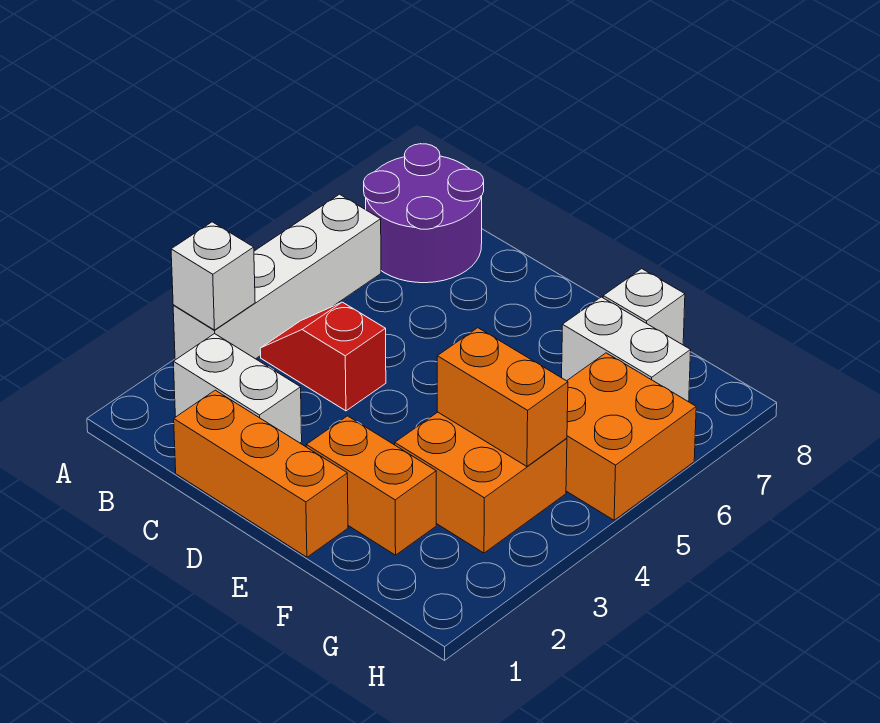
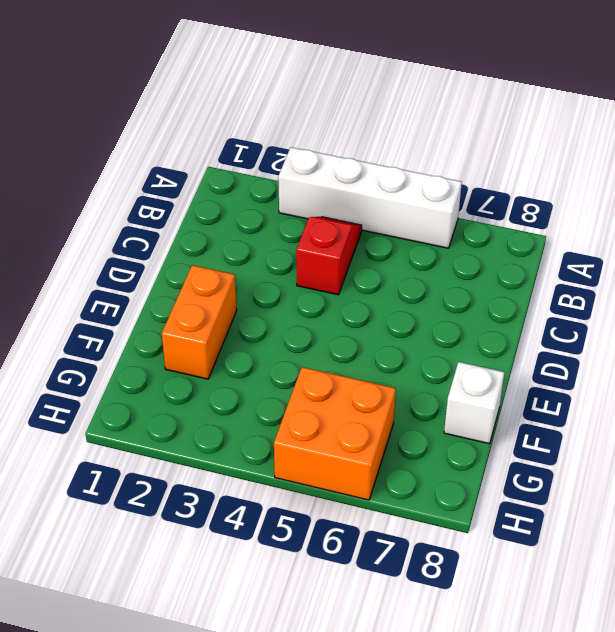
none -> purple 2x2 round brick [364,144,484,283]
none -> white 1x2 brick [173,334,302,443]
none -> orange 1x3 brick [174,390,348,557]

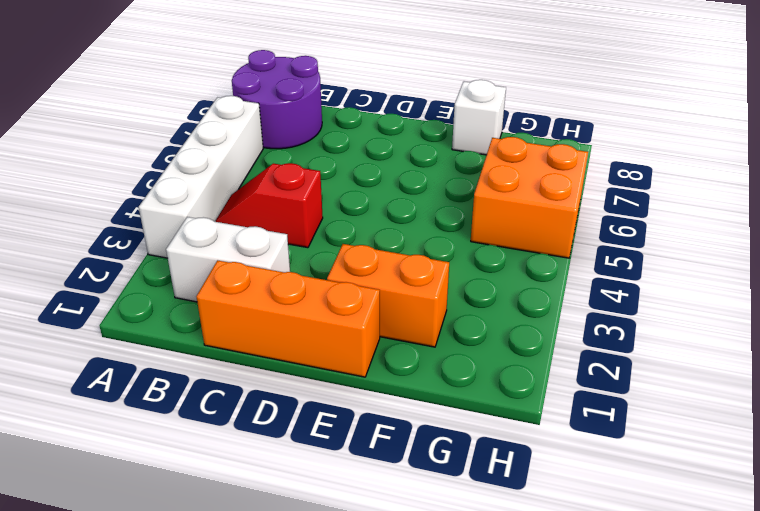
none -> orange 2x2 brick [395,412,567,553]
none -> white 1x2 brick [562,297,691,402]
none -> white 1x1 brick [171,222,255,330]

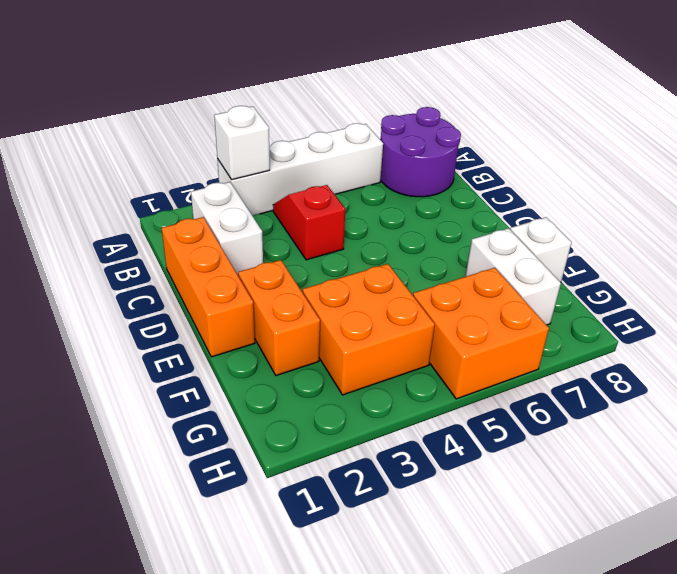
none -> orange 1x2 brick [437,328,568,466]

